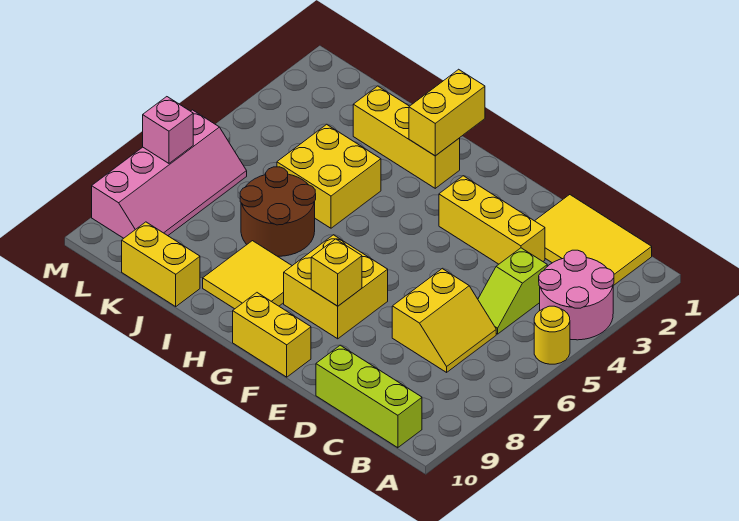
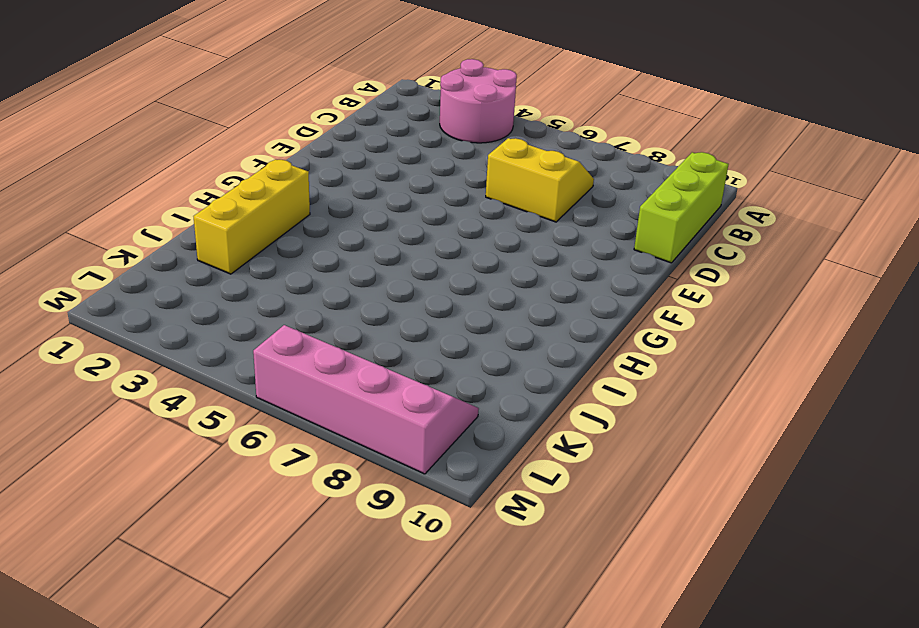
none -> yellow 1x1 round brick [534,306,570,364]
none -> yellow 2x3 tile [535,195,652,286]
none -> lime 1x2 slope [478,248,547,334]

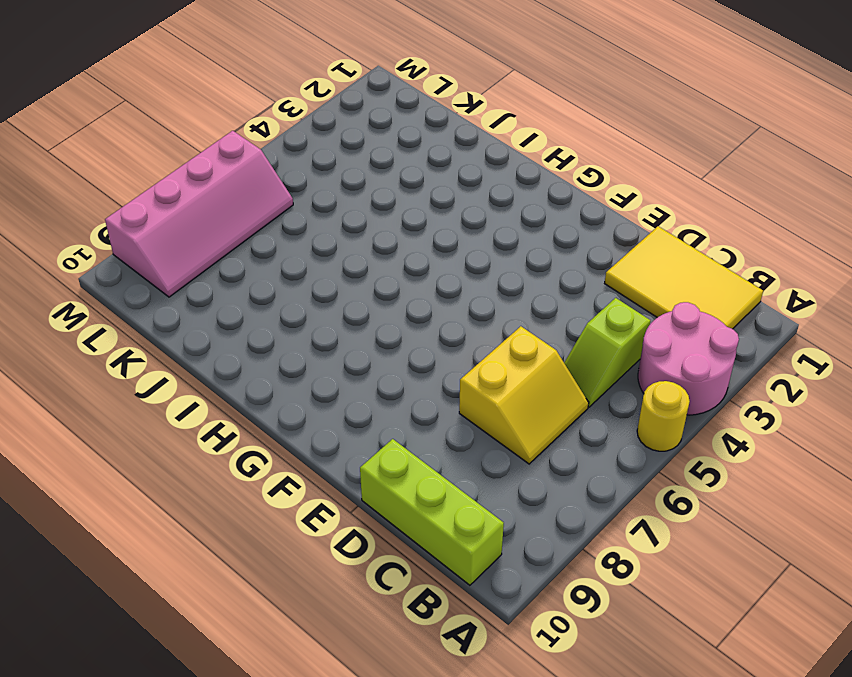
none -> yellow 1x3 brick [439,176,545,264]
none -> yellow 2x2 brick [284,235,388,339]
none -> yellow 1x2 brick [233,293,311,377]

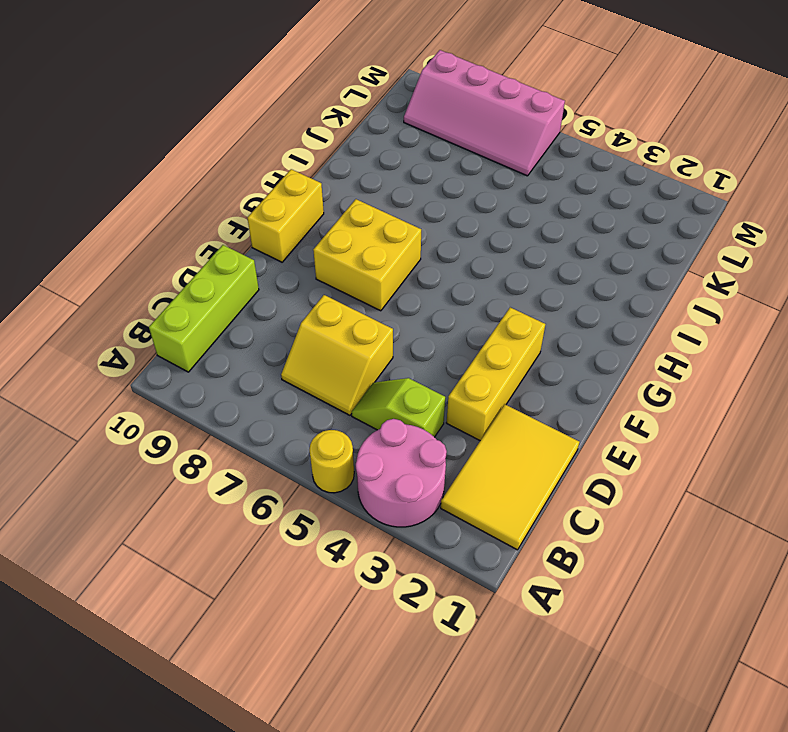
none -> yellow 1x3 brick [353,86,460,188]
none -> yellow 2x2 tile [203,241,292,309]
none -> yellow 2x2 brick [277,124,381,228]

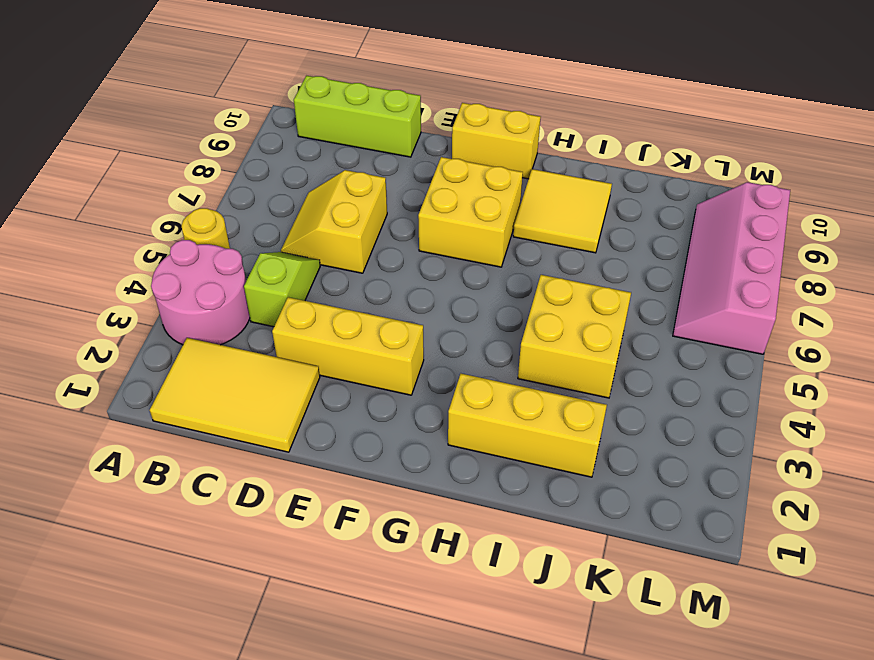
none -> brown 2x2 round brick [240,167,316,256]
none -> yellow 1x2 brick [122,222,200,306]
none -> yellow 1x1 brick [311,239,362,306]

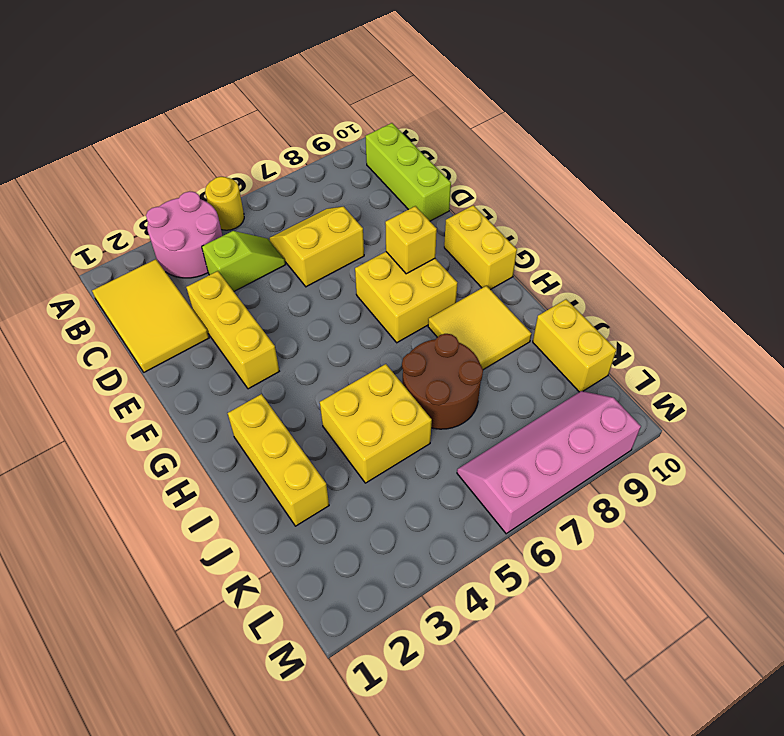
none -> yellow 1x2 brick [409,69,485,156]
none -> pink 1x1 brick [143,97,193,163]

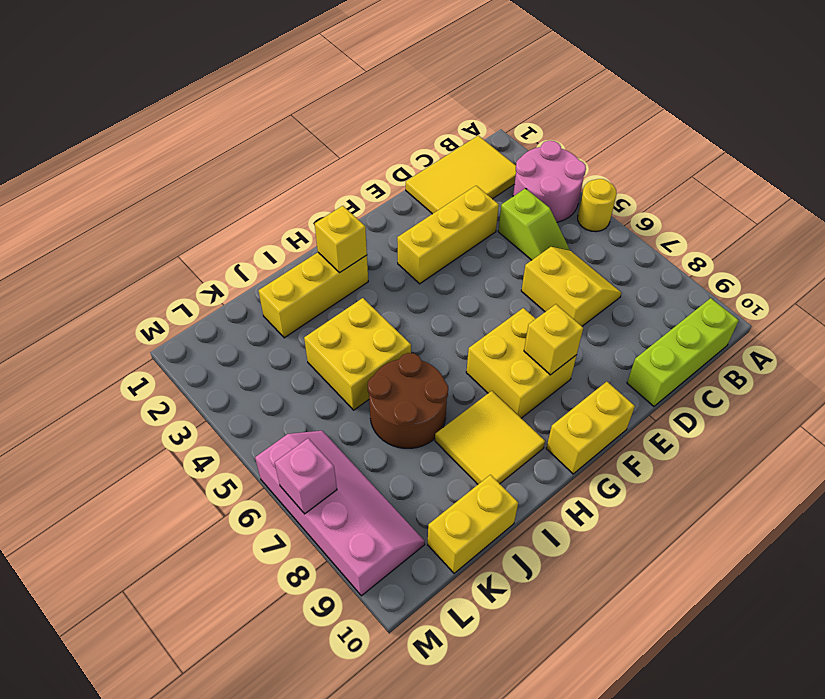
yellow 1x1 brick [315,206,367,272] -> yellow 1x2 brick [409,69,485,156]

